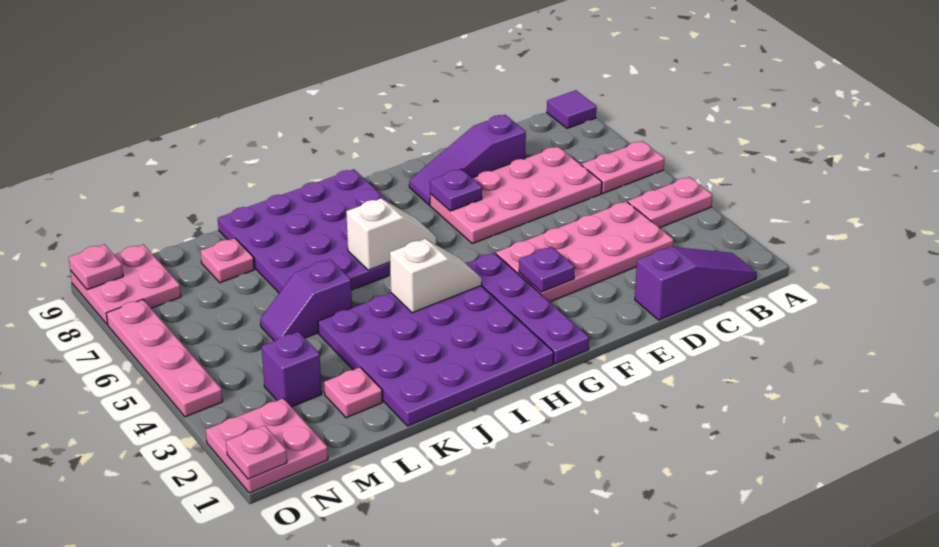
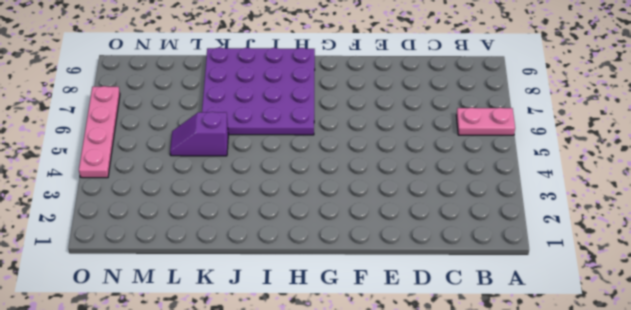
none -> pink 1x2 plate [628,177,712,228]
none -> purple 1x1 tile [547,90,596,128]
none -> purple 1x3 slope [635,247,757,320]

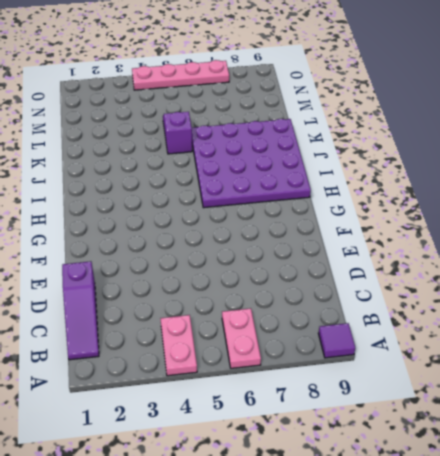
none -> pink 2x4 plate [496,201,674,302]
none -> pink 2x4 plate [430,147,602,244]
none -> purple 1x3 slope [409,115,526,205]

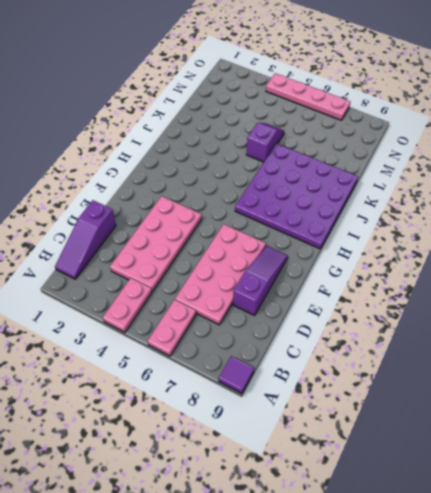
none -> purple 1x4 plate [466,253,589,364]
none -> purple 4x4 plate [318,286,554,426]
none -> pink 1x1 plate [324,367,382,418]

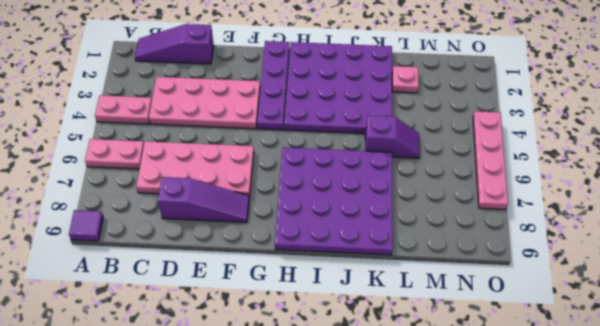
none -> pink 1x1 plate [200,238,254,283]
none -> purple 1x1 brick [262,332,322,407]
none -> pink 2x2 plate [206,398,328,493]

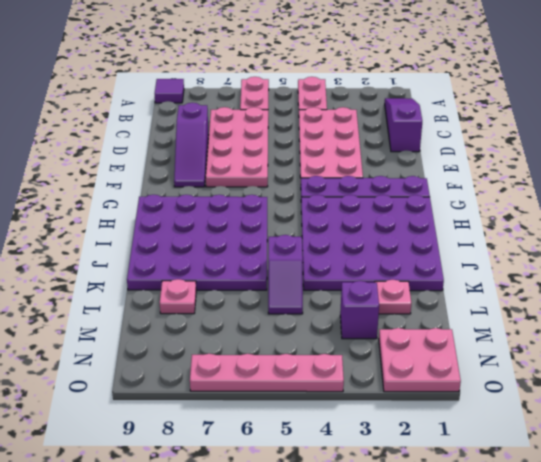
none -> pink 2x2 plate [70,244,181,325]
none -> purple 1x1 plate [519,246,575,292]
none -> purple 1x1 plate [430,169,482,211]

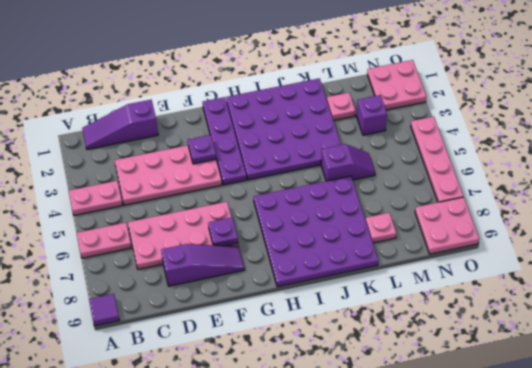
none -> white 1x2 slope [390,239,482,313]
none -> white 1x2 slope [346,199,437,270]
none -> pink 1x1 plate [226,425,287,479]

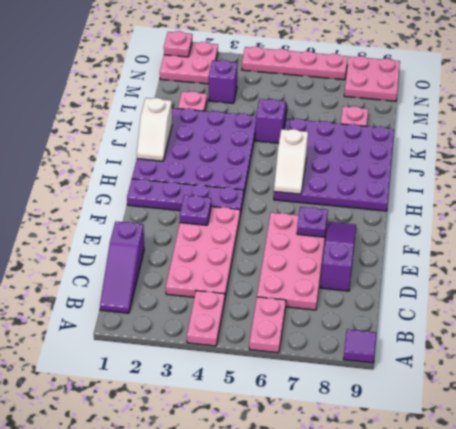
white 1x2 slope [137,98,172,161] -> white 1x2 slope moved to [390,239,482,313]
none -> pink 1x1 plate [68,244,123,290]

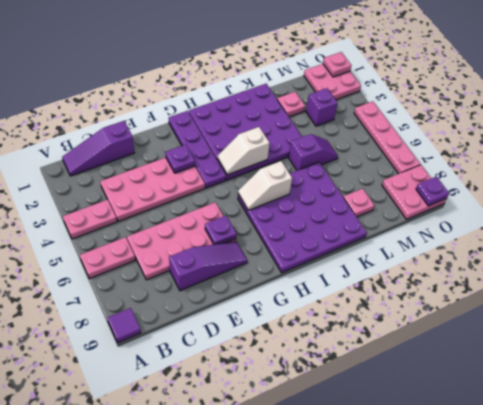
purple 1x1 plate [416,176,449,206] -> pink 1x1 plate [68,244,123,290]

